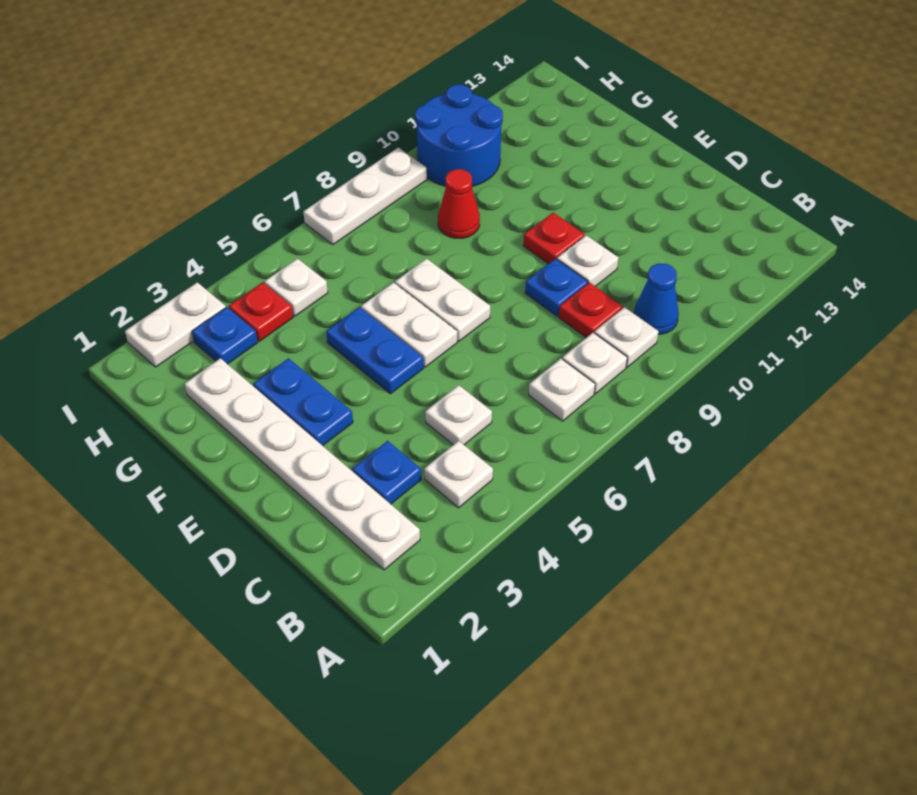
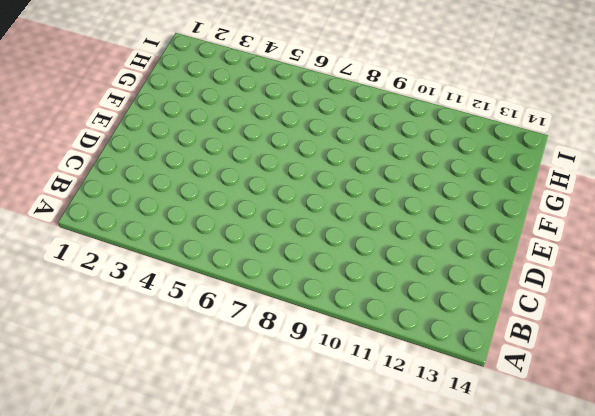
none -> white 1x6 plate [185,358,420,570]
none -> white 1x1 plate [424,441,493,508]
none -> white 1x1 plate [529,359,595,421]

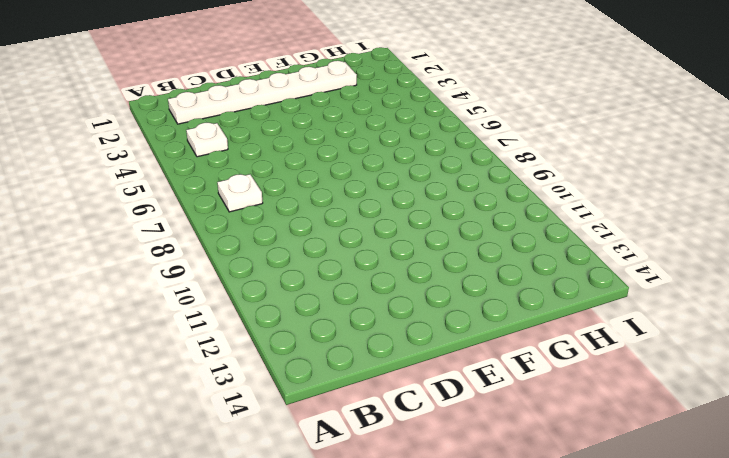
none -> white 1x1 plate [562,333,627,394]
none -> white 1x1 plate [595,307,658,367]
none -> blue 1x1 cone [634,264,679,334]

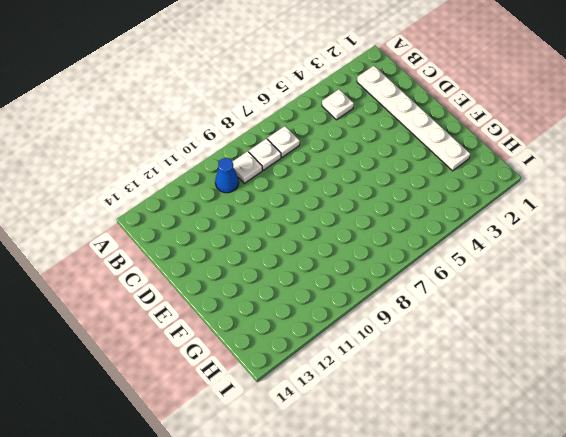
none -> blue 1x1 plate [352,441,421,504]
none -> white 1x1 plate [425,385,492,445]
none -> red 1x1 plate [559,283,623,338]

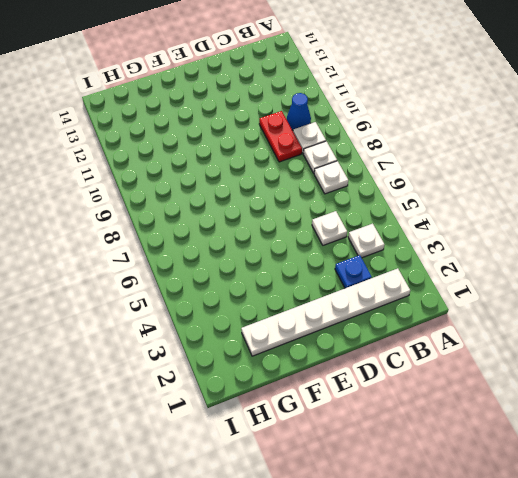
red 1x2 plate [259,111,302,162] -> red 1x1 plate [559,283,623,338]
none -> blue 1x1 plate [525,259,588,316]
none -> white 1x1 plate [557,235,618,286]
none -> blue 1x2 plate [254,358,353,446]

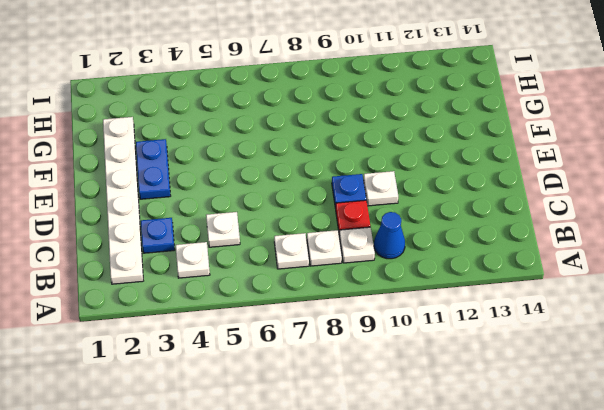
none -> blue 1x2 plate [326,307,423,394]
none -> white 1x2 plate [361,283,457,367]
none -> white 1x2 plate [395,259,490,341]

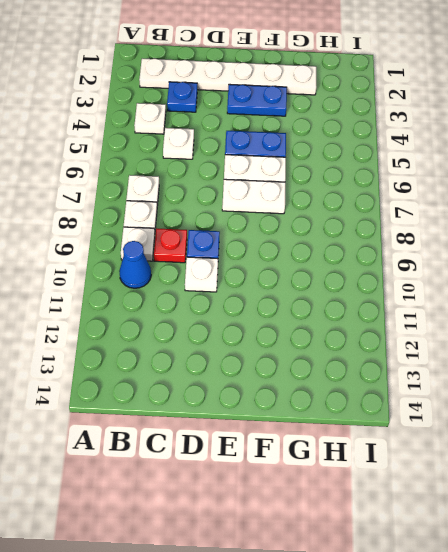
none -> red 1x1 plate [523,213,585,264]
none -> red 1x1 cone [438,169,480,238]
none -> blue 1x1 plate [192,307,258,364]

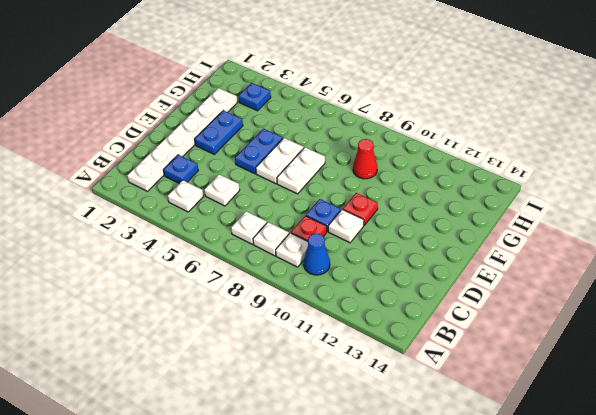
none -> red 1x1 plate [229,282,293,341]
none -> white 1x1 plate [265,259,328,316]
none -> blue 2x2 round brick [415,85,503,186]

